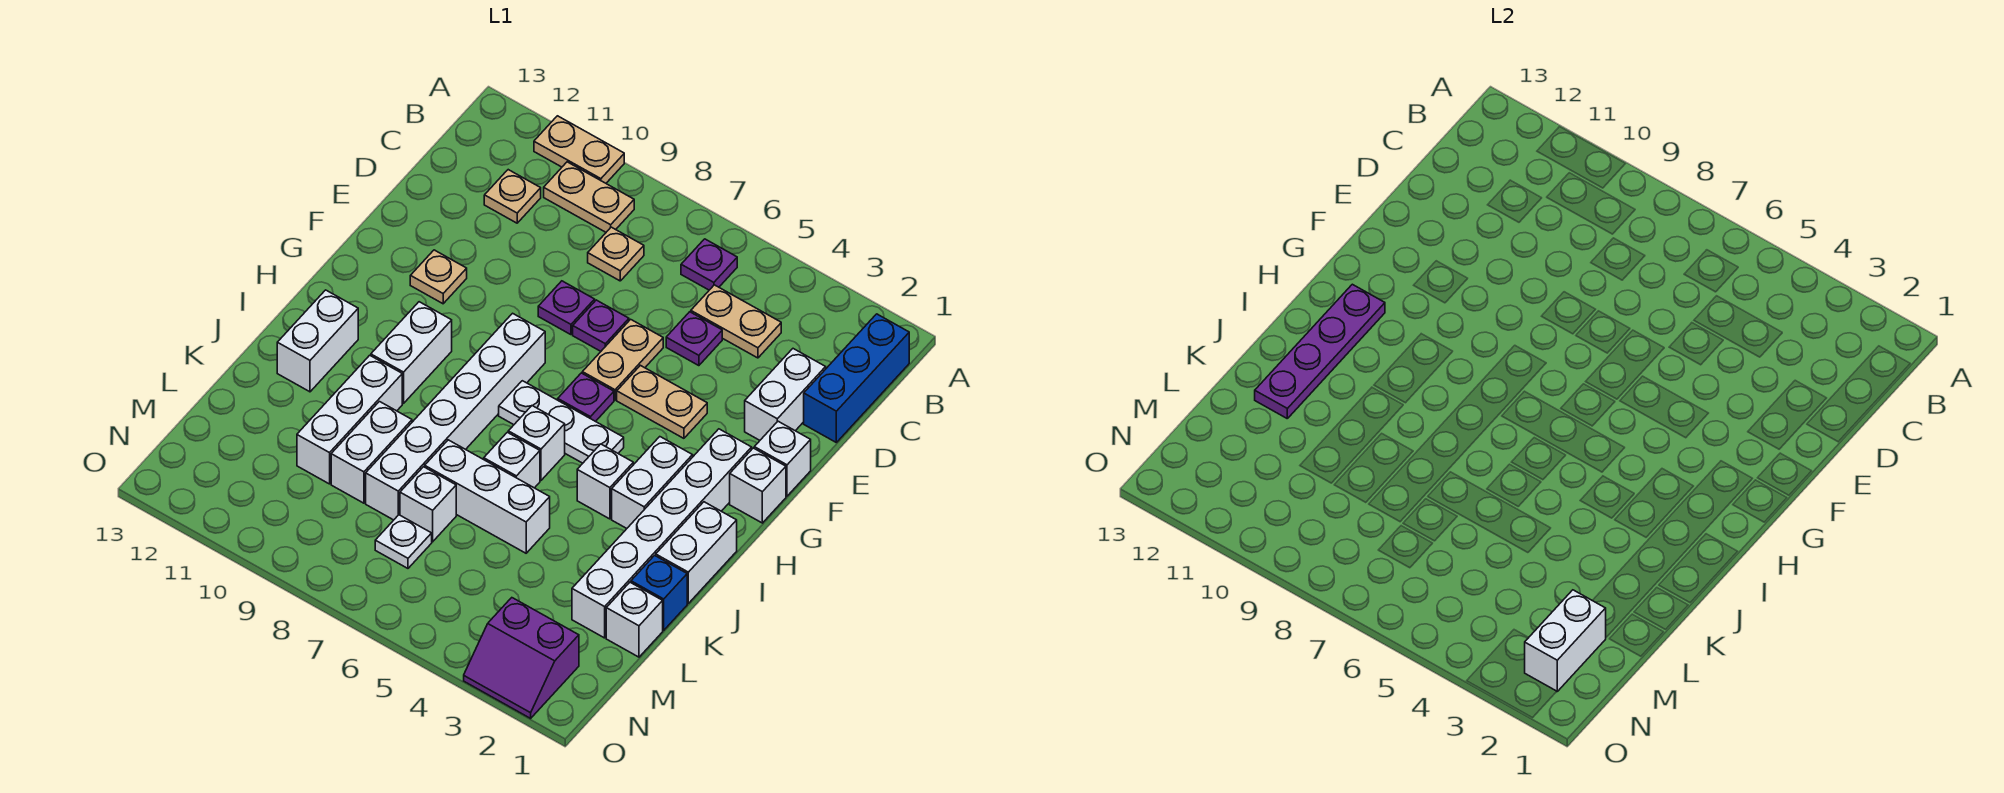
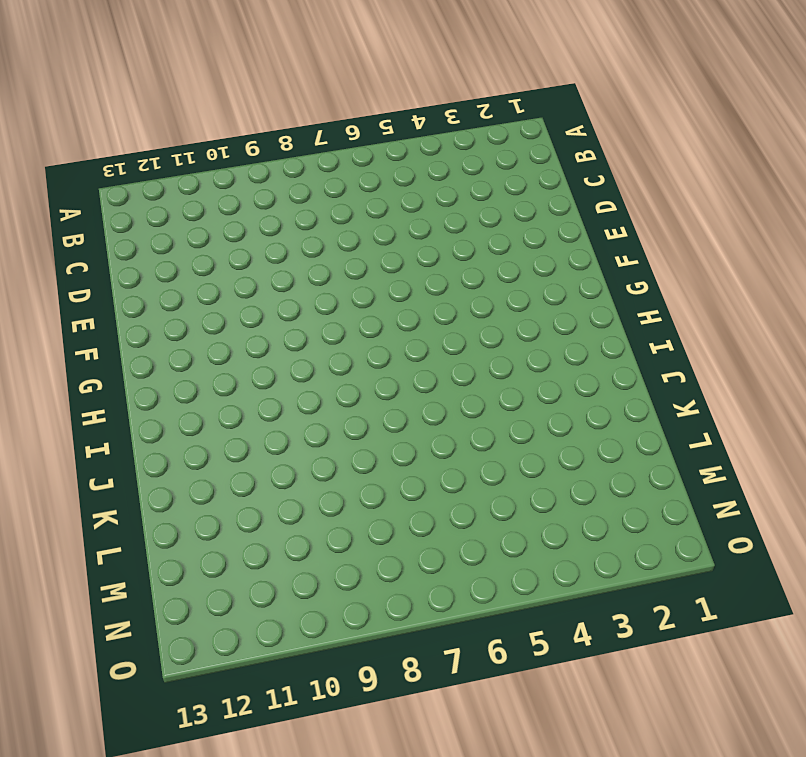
none -> tan 1x2 plate [534,116,624,183]
none -> blue 1x3 brick [804,314,909,442]
none -> purple 1x1 plate [681,239,737,290]
none -> tan 1x2 plate [544,162,634,232]

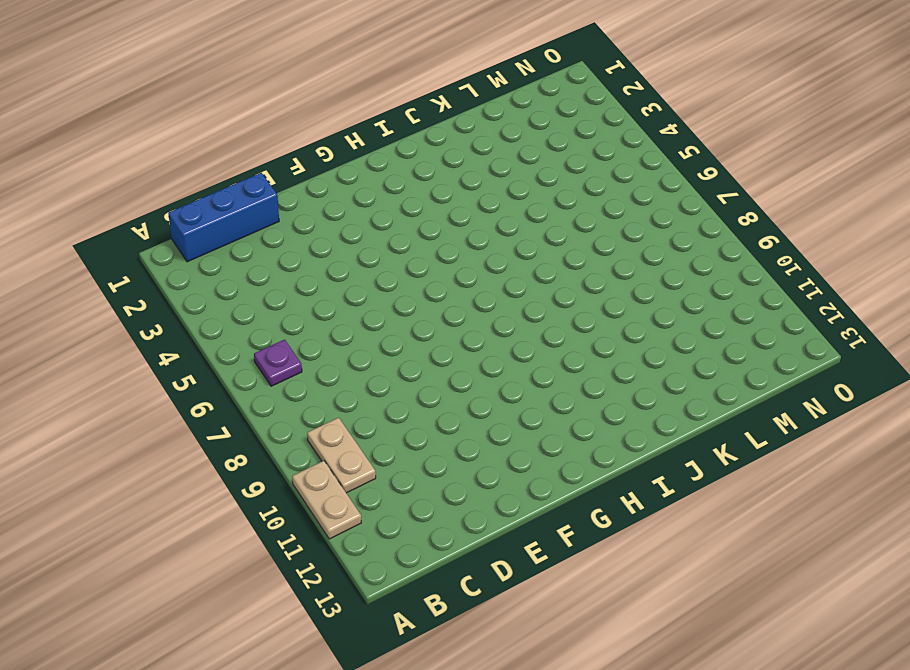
none -> tan 1x2 plate [691,285,781,358]
none -> tan 1x1 plate [588,227,644,281]
none -> tan 1x1 plate [484,170,541,223]
none -> white 1x2 brick [745,349,826,440]

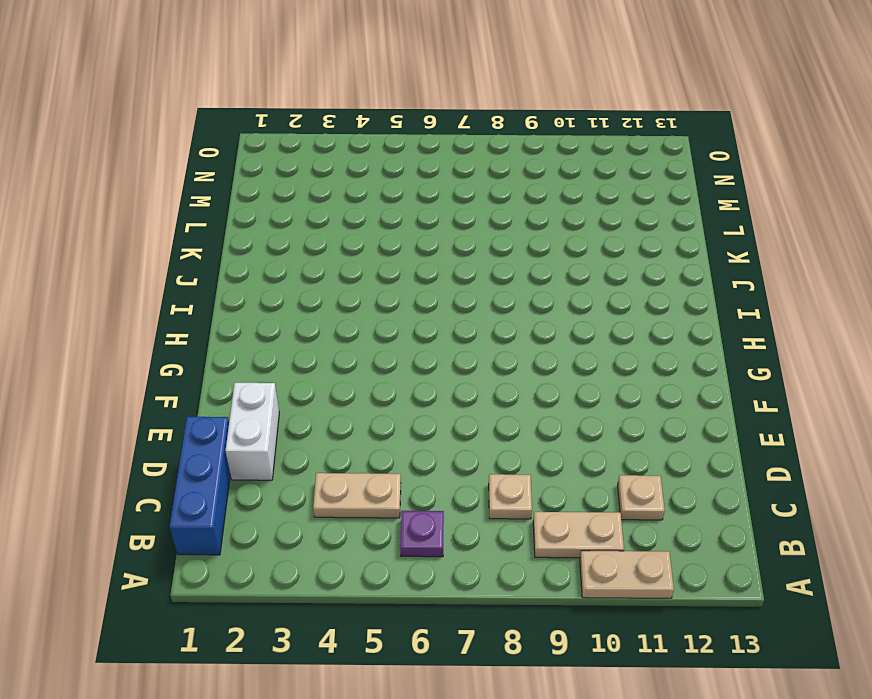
none -> purple 1x1 plate [666,312,722,366]
none -> tan 1x2 plate [582,319,663,400]
none -> purple 1x1 plate [573,300,629,351]
none -> purple 1x1 plate [538,281,595,335]

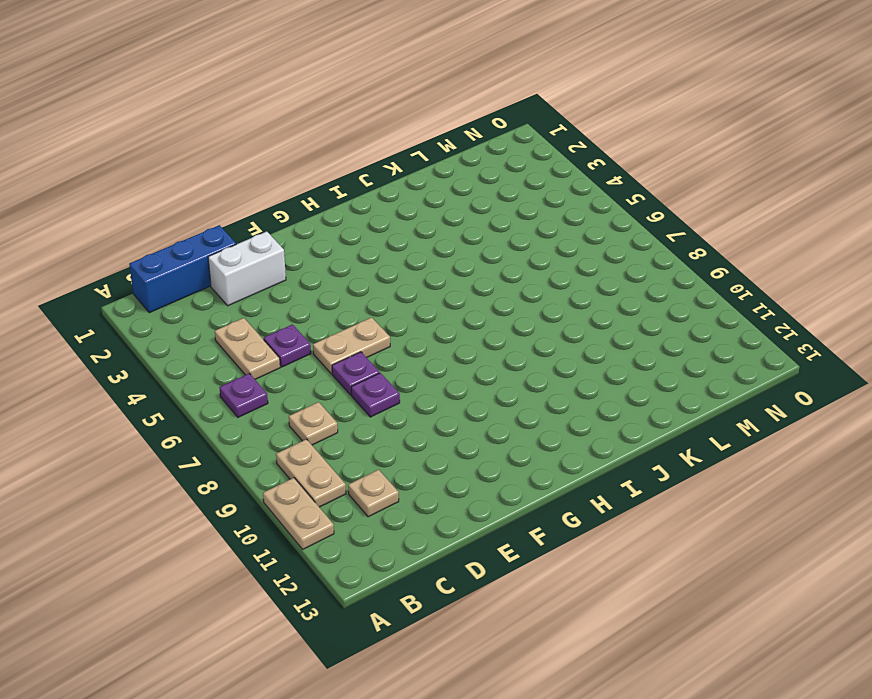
none -> white 1x1 brick [754,421,811,496]
none -> tan 1x2 plate [617,365,707,438]
none -> tan 1x1 plate [410,250,467,304]
none -> white 1x1 brick [730,448,786,523]

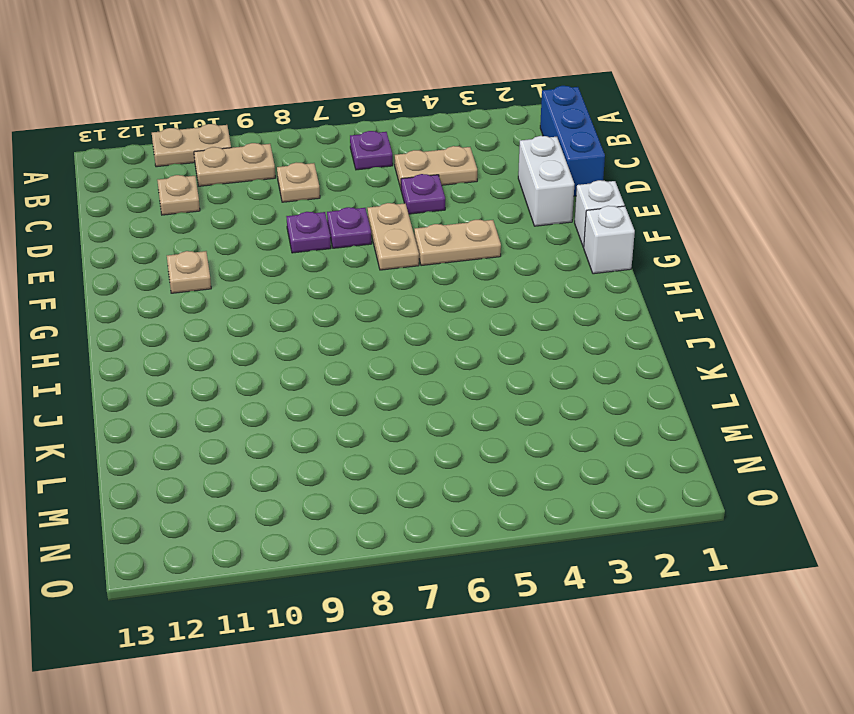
none -> white 1x6 brick [572,429,752,638]
none -> purple 1x1 plate [558,373,614,422]
none -> white 1x6 brick [366,313,545,520]
none -> white 1x2 brick [612,437,693,528]

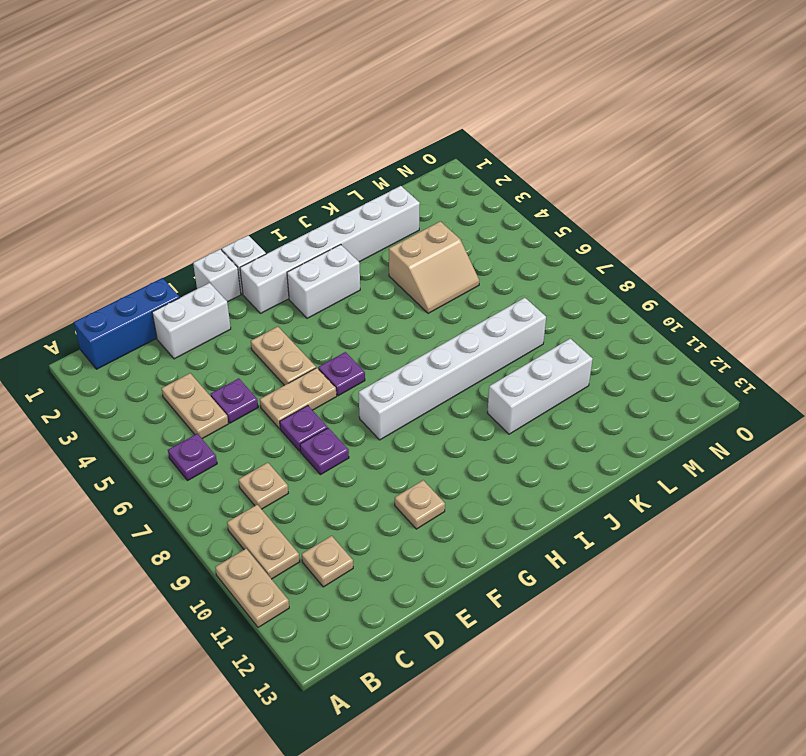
tan 2x2 slope [389,221,479,313] -> white 1x3 brick [425,440,550,553]
none -> white 1x3 plate [499,381,624,463]
none -> white 1x2 brick [371,302,452,403]
none -> white 1x2 brick [656,502,737,603]
none -> white 1x1 brick [577,444,633,519]

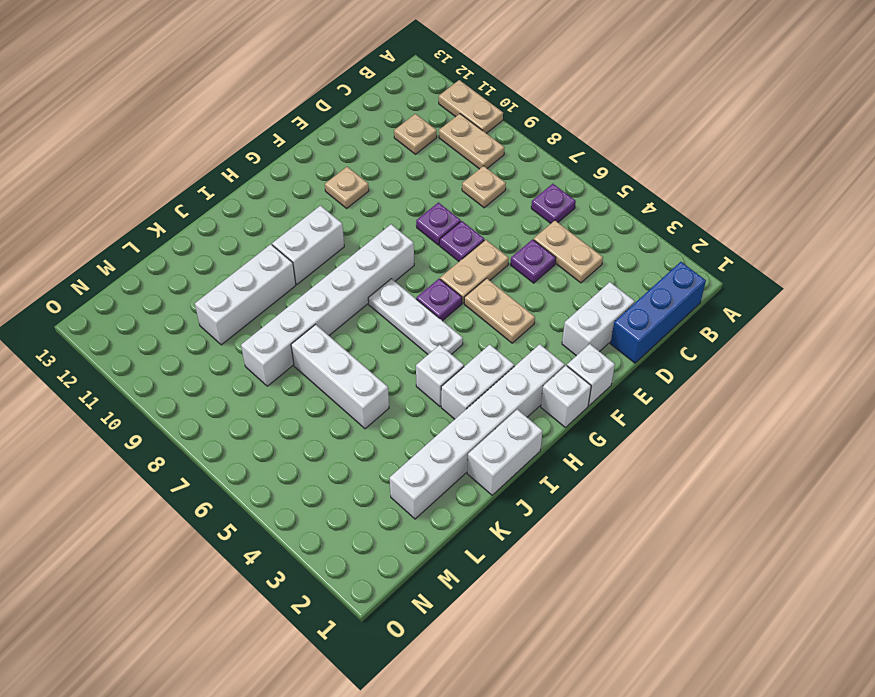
none -> white 1x1 brick [508,406,565,480]
none -> white 1x2 brick [277,290,358,392]
none -> white 1x1 brick [484,432,540,488]
none -> blue 1x1 brick [631,555,687,630]

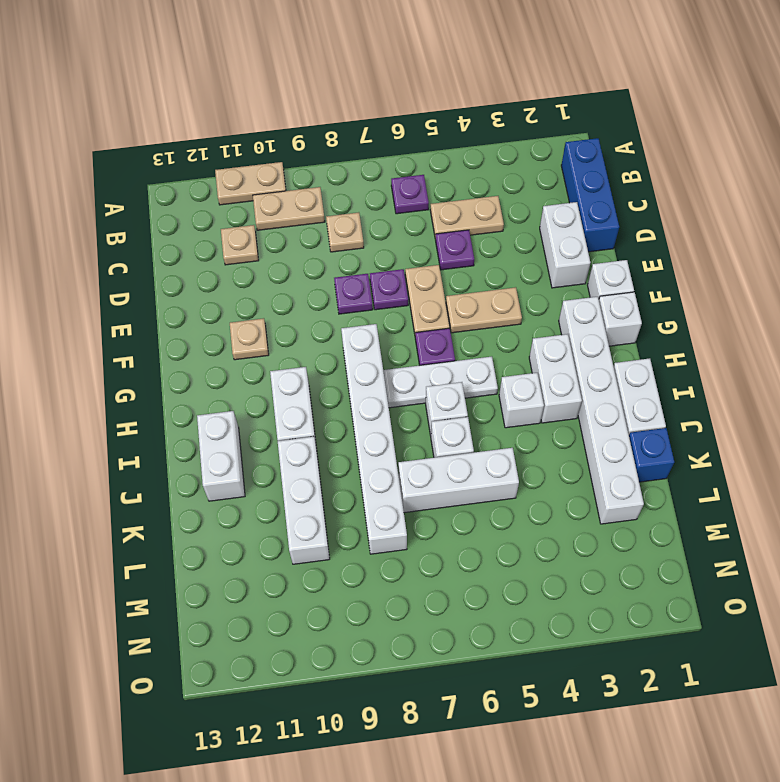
none -> white 1x2 brick [331,402,412,503]
none -> white 1x1 brick [606,582,663,657]
none -> white 1x1 brick [400,467,456,542]
none -> white 1x1 plate [375,515,432,568]

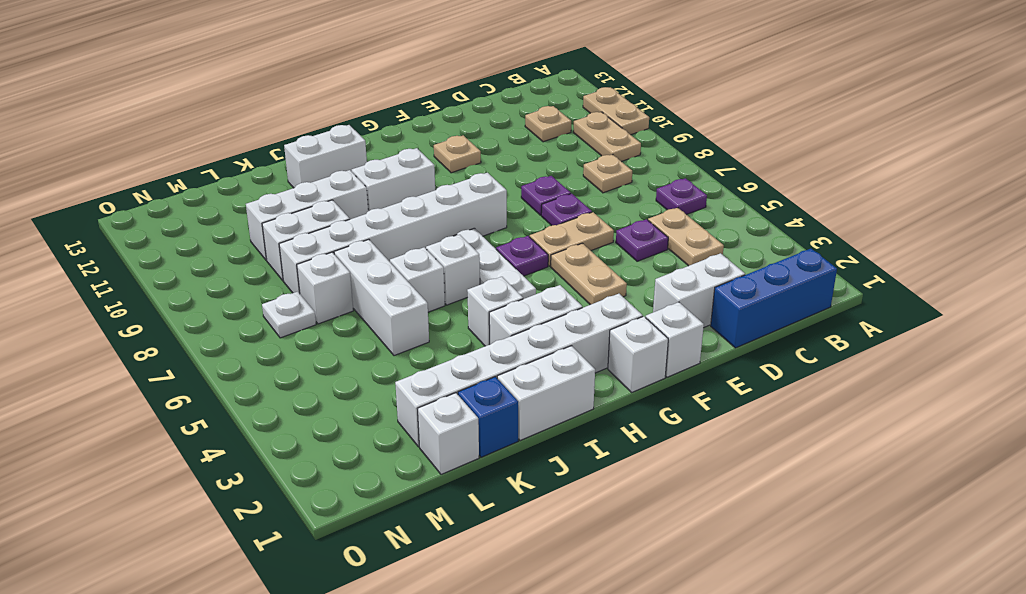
none -> purple 2x2 slope [464,598,579,718]
none -> purple 1x4 plate [1255,284,1385,418]
none -> white 1x2 brick [1525,590,1606,691]

